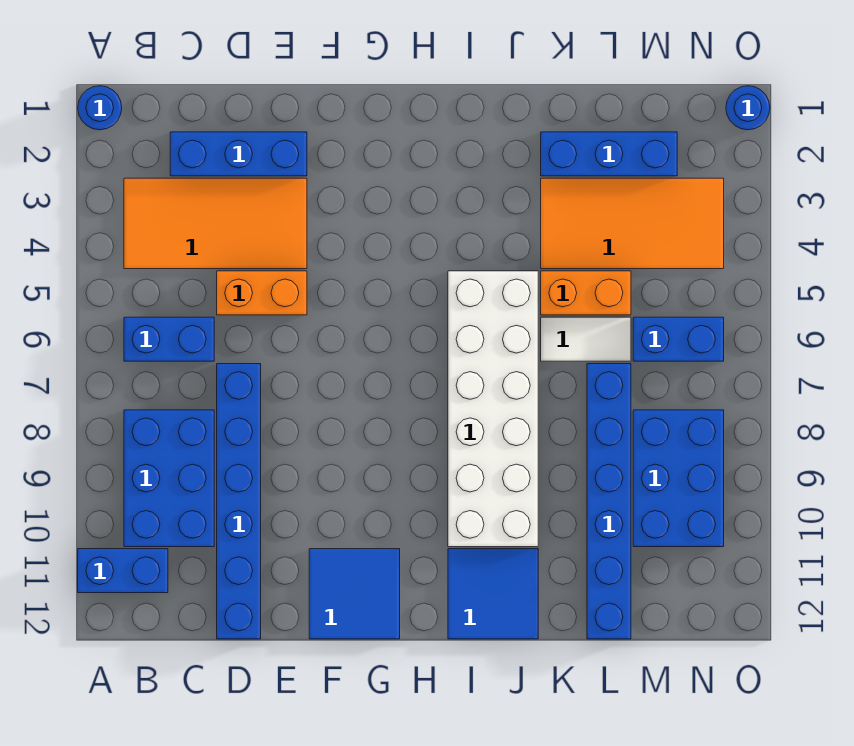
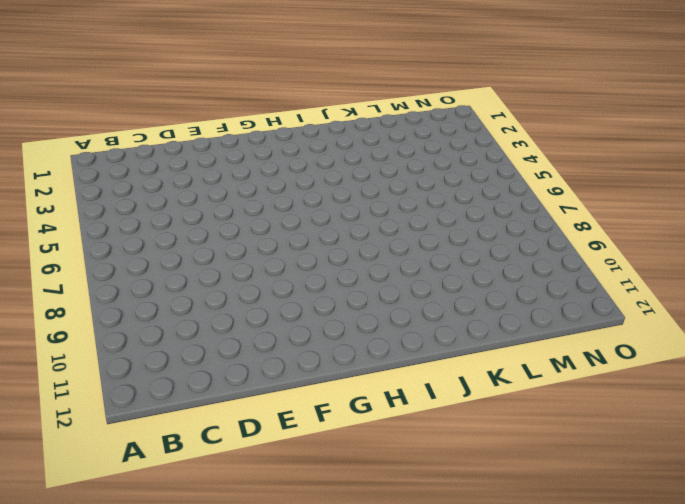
none -> blue 1x1 round brick [78,86,122,130]
none -> blue 1x2 brick [78,549,168,593]
none -> orange 2x4 tile [124,178,307,269]

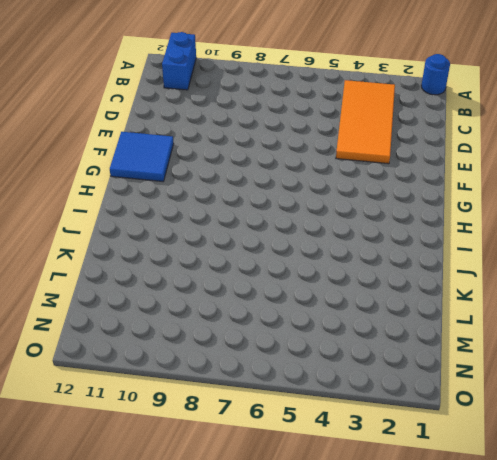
none -> blue 1x2 brick [124,317,214,361]
none -> blue 2x3 brick [124,410,214,547]
none -> blue 1x3 brick [170,132,307,176]

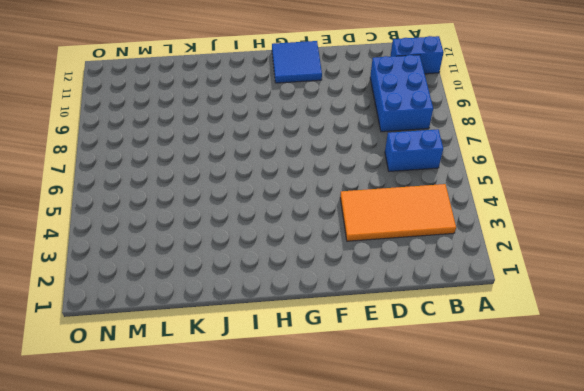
none -> blue 1x1 round brick [78,86,122,130]
none -> blue 1x3 brick [170,132,307,176]
none -> orange 1x2 brick [217,271,307,315]

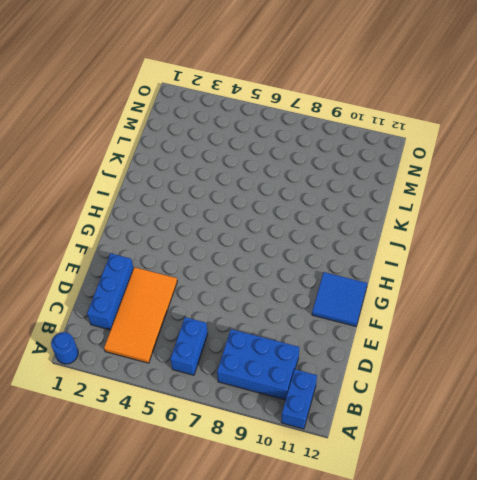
none -> orange 1x2 brick [217,271,307,315]
none -> blue 1x6 brick [217,364,261,639]
none -> white 2x6 brick [448,271,538,547]

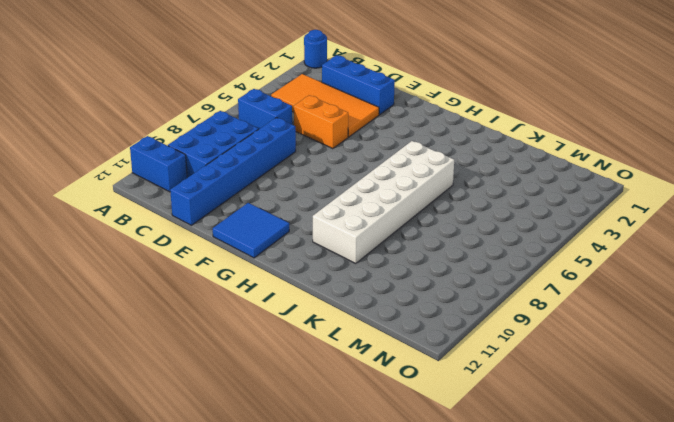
none -> blue 2x2 tile [448,549,538,639]
none -> blue 1x3 brick [541,132,677,176]
none -> orange 2x4 tile [541,178,724,269]

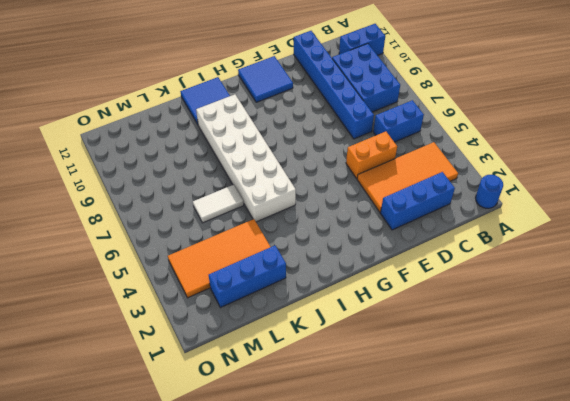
none -> orange 1x2 brick [541,271,631,315]
none -> blue 1x6 brick [587,364,631,639]
none -> blue 1x2 brick [633,317,724,361]

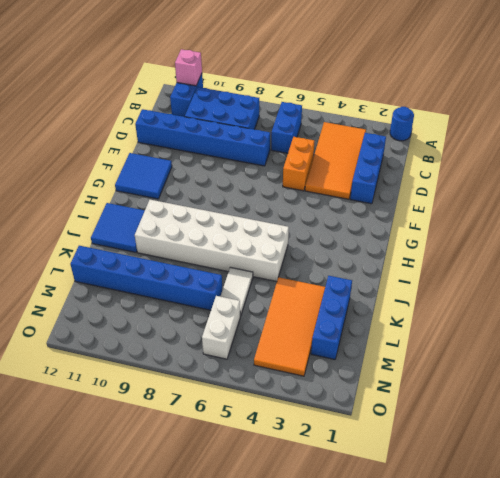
pink 1x1 brick [175,49,202,86] -> none
white 1x2 brick [202,296,240,359] -> blue 1x2 brick [633,317,724,361]
none -> orange 1x2 brick [541,271,631,315]
none -> blue 2x3 brick [633,410,724,547]
none -> blue 1x1 round brick [726,86,770,130]

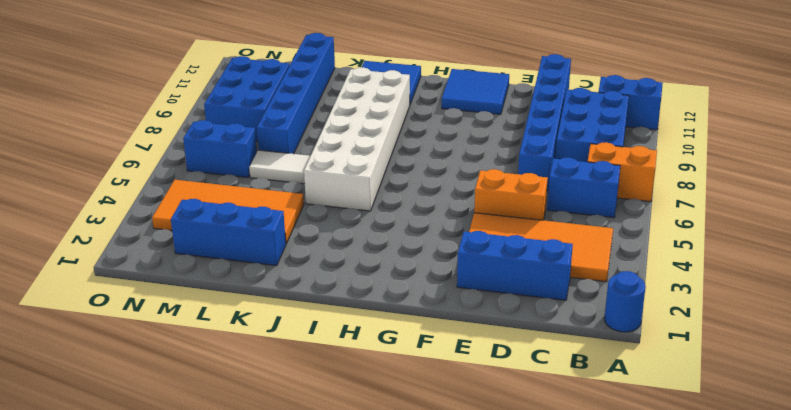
orange 1x2 brick [588,142,657,202] -> orange 1x2 brick moved to [541,271,631,315]
none -> blue 1x1 round brick [726,86,770,130]

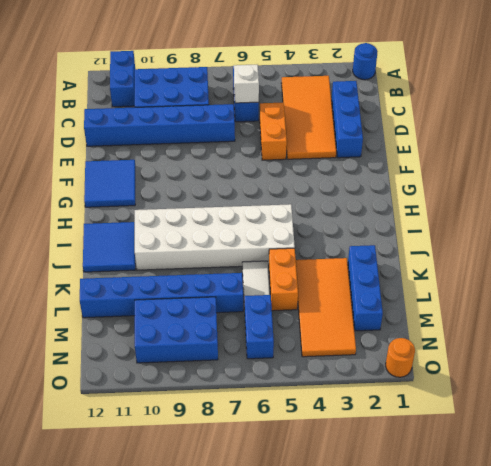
white 1x1 brick [234,65,259,103] -> none
orange 1x1 round brick [386,338,415,377] -> blue 1x1 round brick [726,86,770,130]

